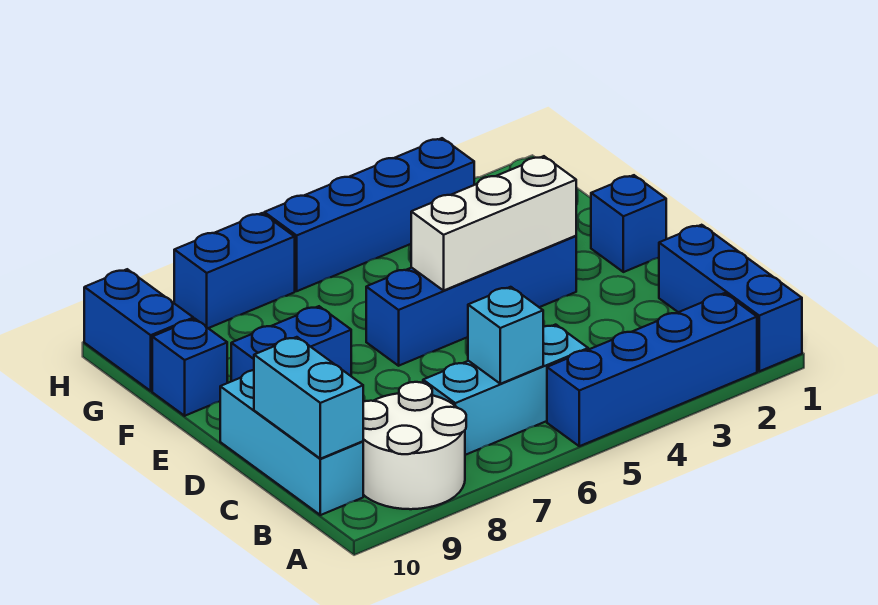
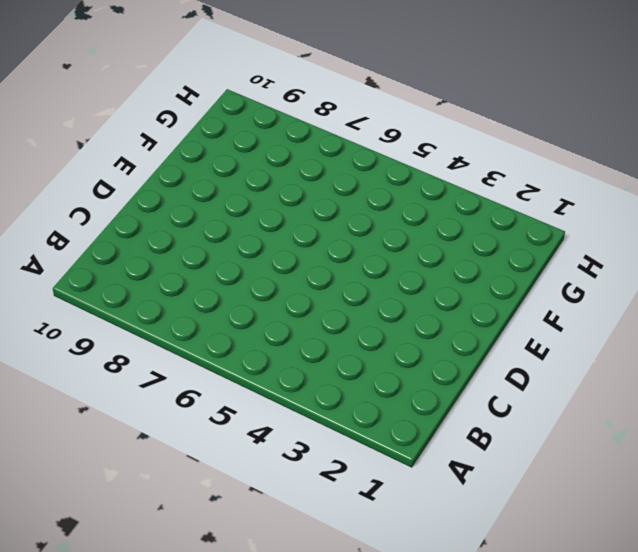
none -> blue 1x3 brick [659,225,802,371]
none -> blue 1x4 brick [547,293,757,446]
none -> white 2x2 round brick [363,382,466,509]

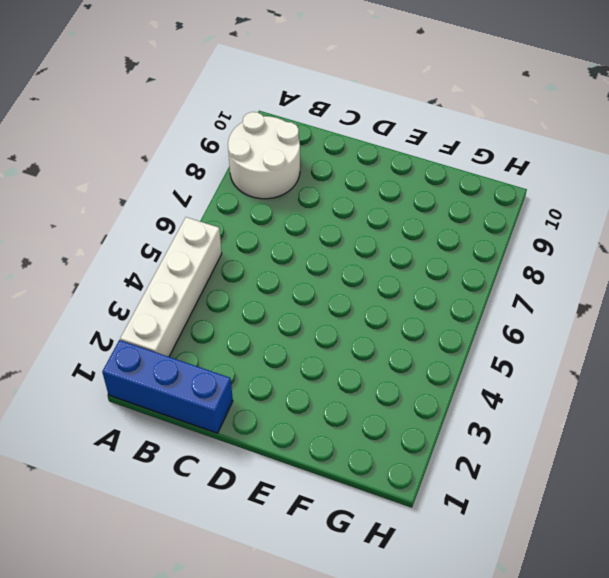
white 1x4 brick [120,217,222,357] -> blue 1x4 brick [547,293,757,446]
none -> cyan 1x3 brick [423,325,588,455]
none -> cyan 1x3 brick [220,370,363,515]
none -> blue 1x1 brick [591,175,666,272]

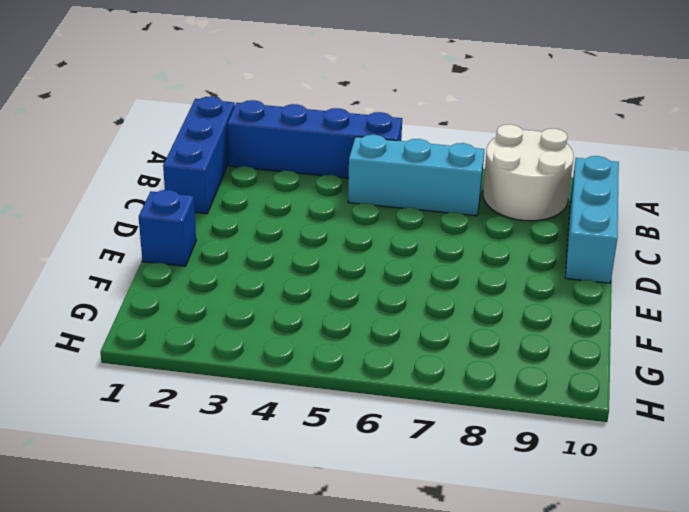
none -> blue 1x4 brick [366,236,576,366]
none -> blue 1x2 brick [231,306,351,381]
none -> blue 1x1 brick [152,319,227,416]

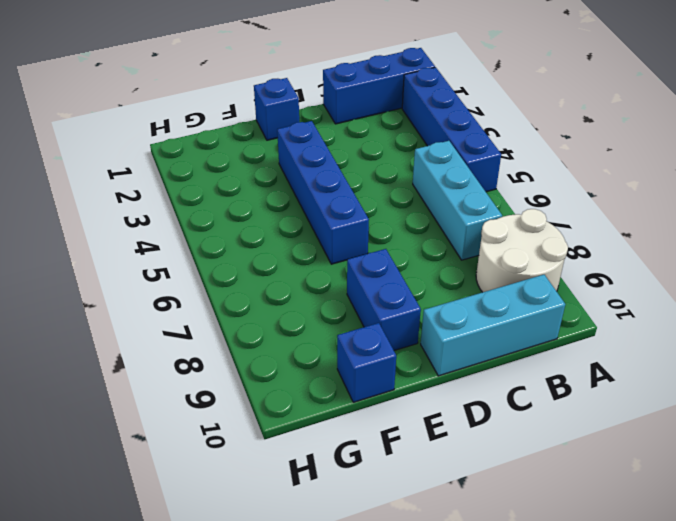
none -> blue 1x2 brick [84,269,194,391]
none -> blue 1x4 brick [264,138,474,291]
none -> blue 1x2 brick [174,213,295,328]

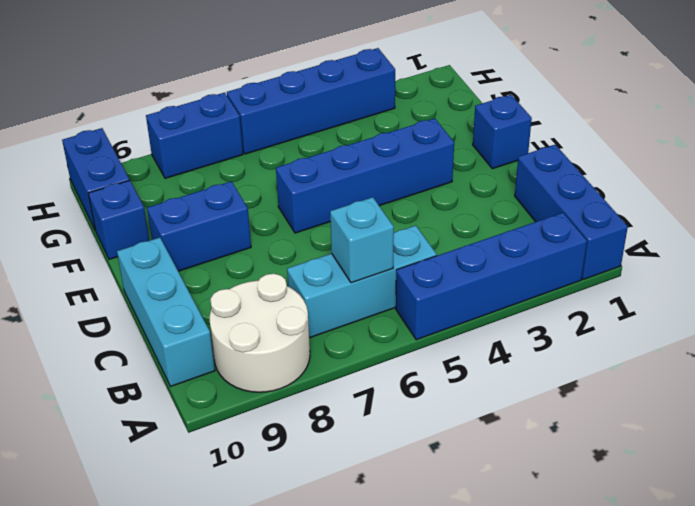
none -> cyan 1x2 brick [254,337,363,459]
none -> white 1x3 brick [411,156,576,291]

